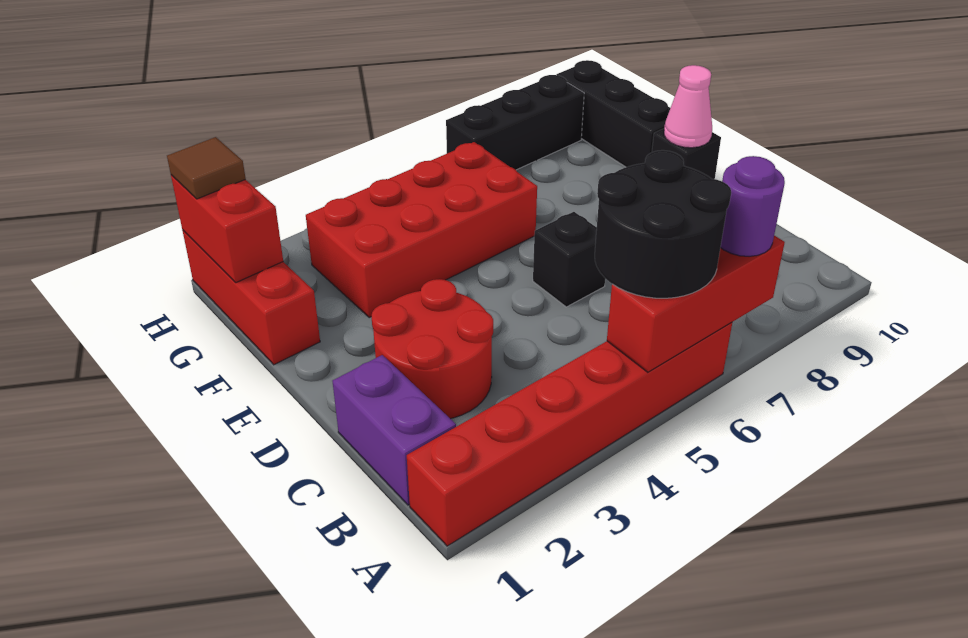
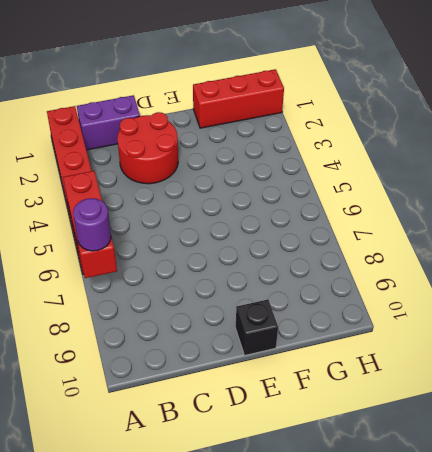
none -> black 1x1 brick [533,212,605,307]
none -> red 2x4 brick [306,142,537,317]
none -> black 1x3 brick [556,60,670,167]

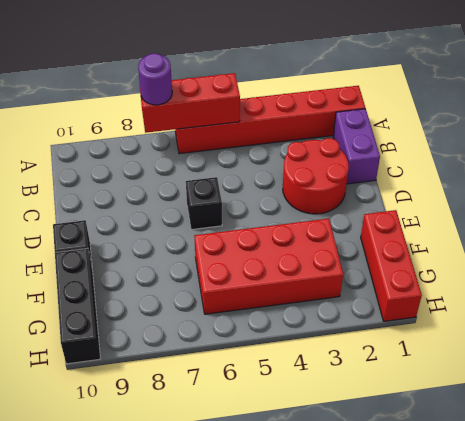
none -> black 1x3 brick [446,75,584,170]
none -> pink 1x1 cone [664,65,712,148]
none -> red 1x2 brick [171,175,283,282]

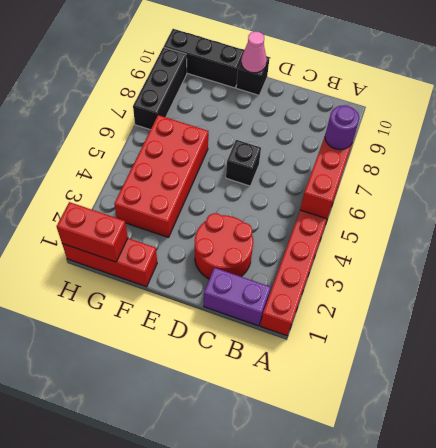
none -> black 2x2 round brick [595,150,731,298]
none -> brown 1x1 tile [167,137,246,199]

